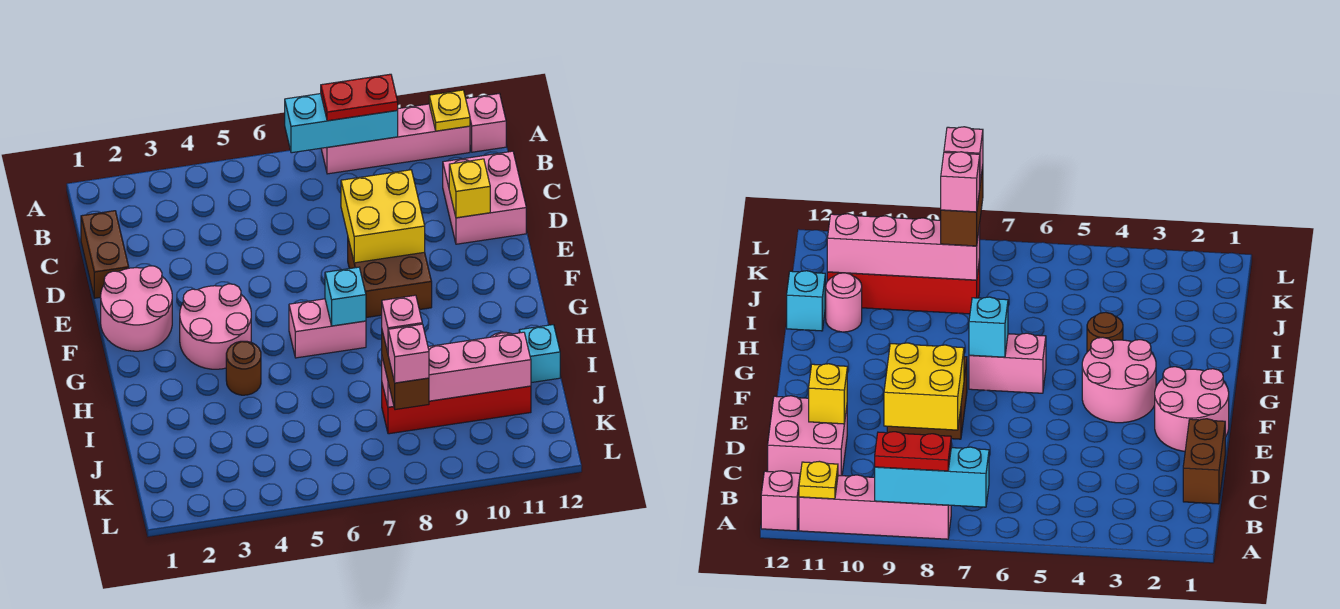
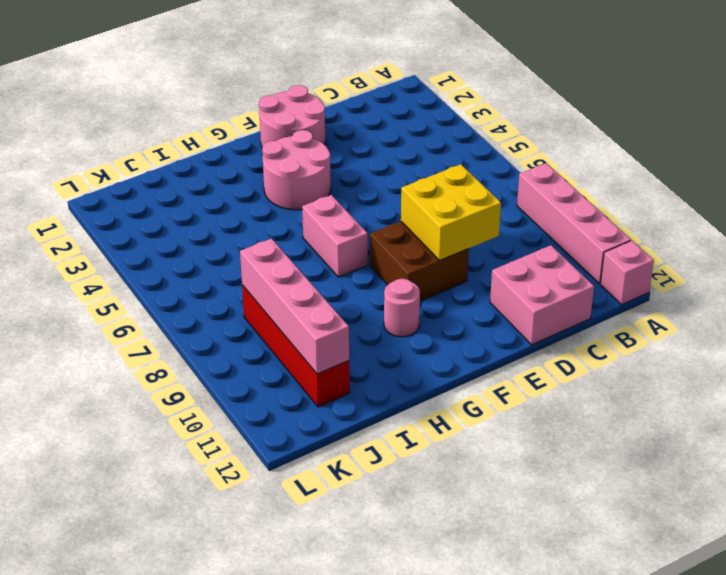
pink 1x1 round brick [384,279,420,337] -> pink 1x1 round brick moved to [826,273,862,332]
none -> brown 1x2 brick [81,211,129,298]
none -> brown 1x1 round brick [226,341,261,395]
none -> cyan 1x1 brick [519,325,560,383]

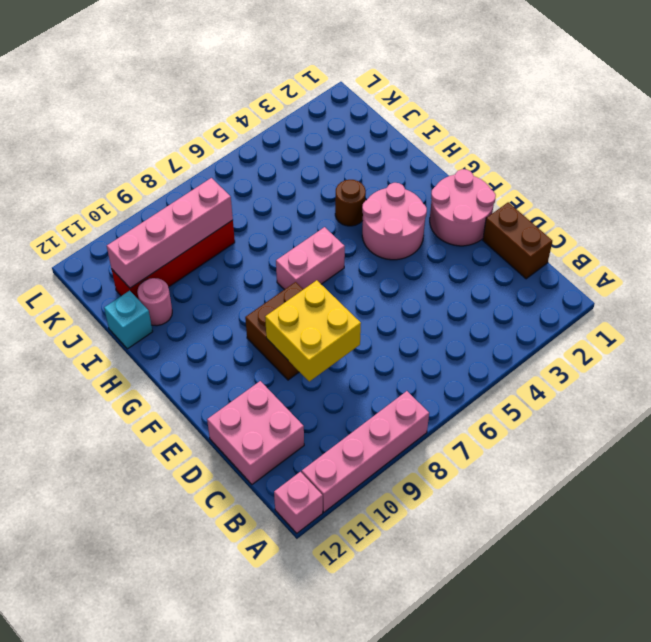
none -> cyan 1x3 brick [285,94,398,153]
none -> yellow 1x1 plate [429,90,470,131]
none -> yellow 1x1 brick [449,159,490,218]

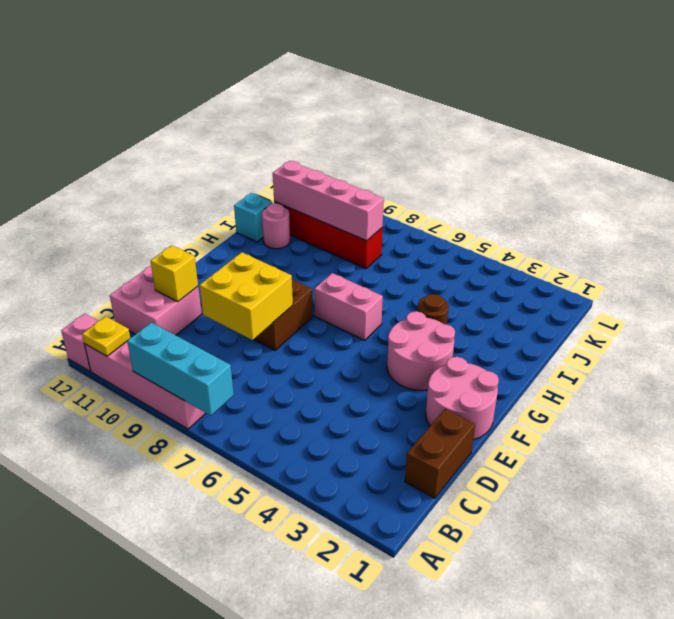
none -> cyan 1x1 brick [325,267,366,326]
none -> red 1x2 plate [321,74,398,121]
none -> brown 1x2 brick [382,331,429,410]

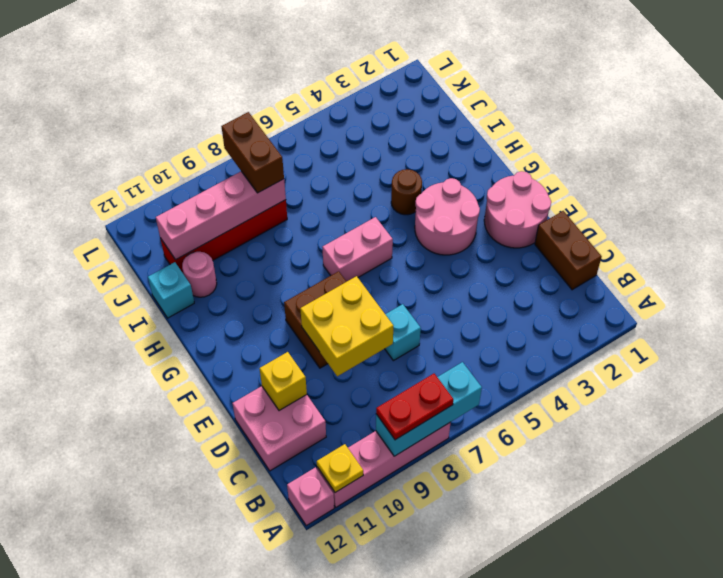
cyan 1x1 brick [385,304,421,361] -> cyan 1x1 brick moved to [325,267,366,326]
none -> pink 1x1 brick [382,295,422,353]
none -> pink 1x1 brick [388,324,429,383]

